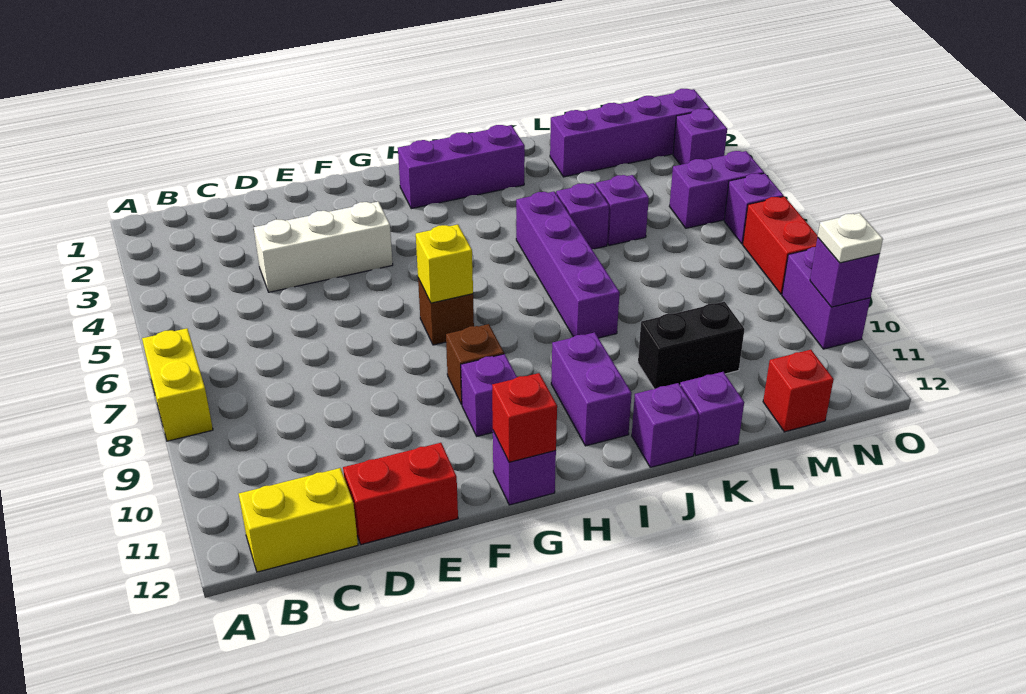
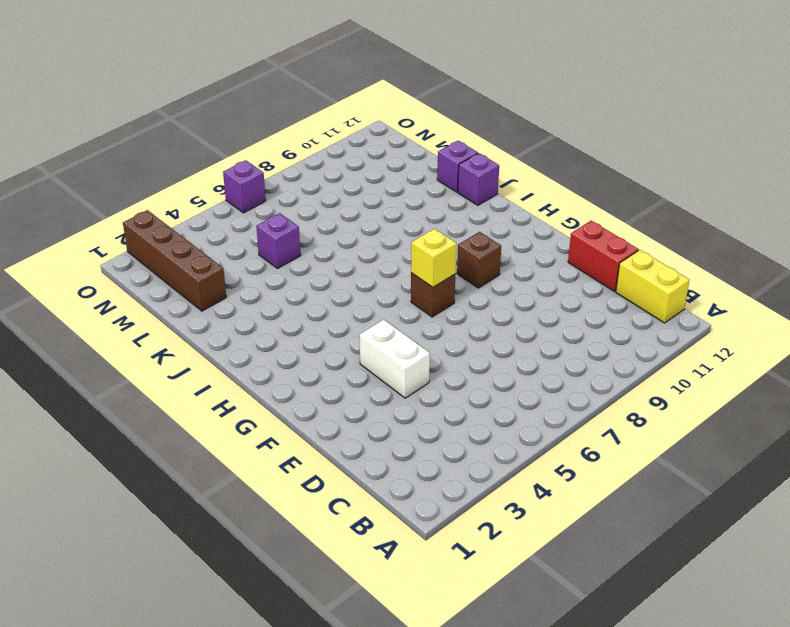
white 1x2 brick [359,320,430,398] -> white 1x3 brick [254,202,393,292]
brown 1x4 brick [123,210,226,311] -> purple 1x4 brick [550,89,710,177]
none -> yellow 1x2 brick [142,328,213,441]
none -> purple 1x1 brick [461,354,517,436]
none -> purple 1x1 brick [493,431,556,505]

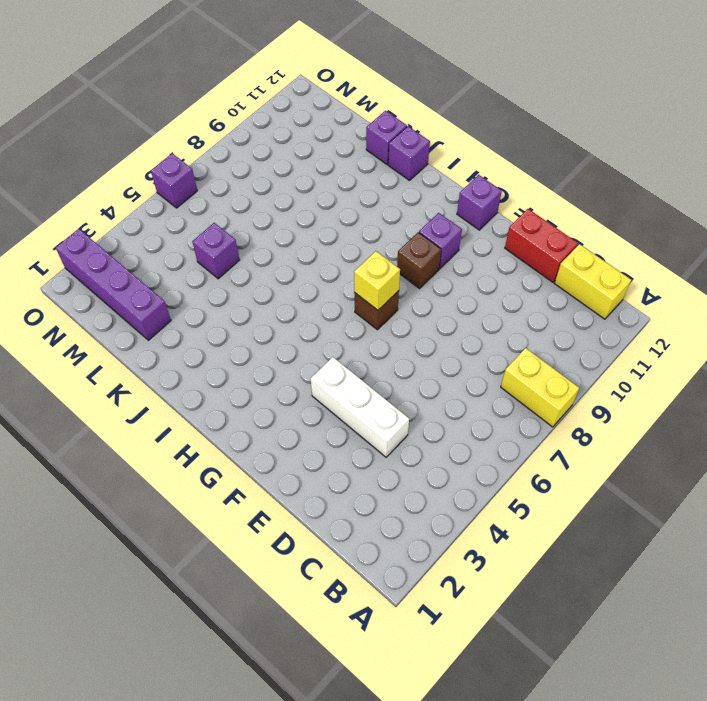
yellow 1x2 brick [501,348,579,427] -> yellow 1x2 brick turned to [142,328,213,441]
none -> purple 1x3 brick [398,125,525,209]
none -> purple 1x2 brick [551,332,632,446]
none -> purple 1x4 brick [516,192,620,338]

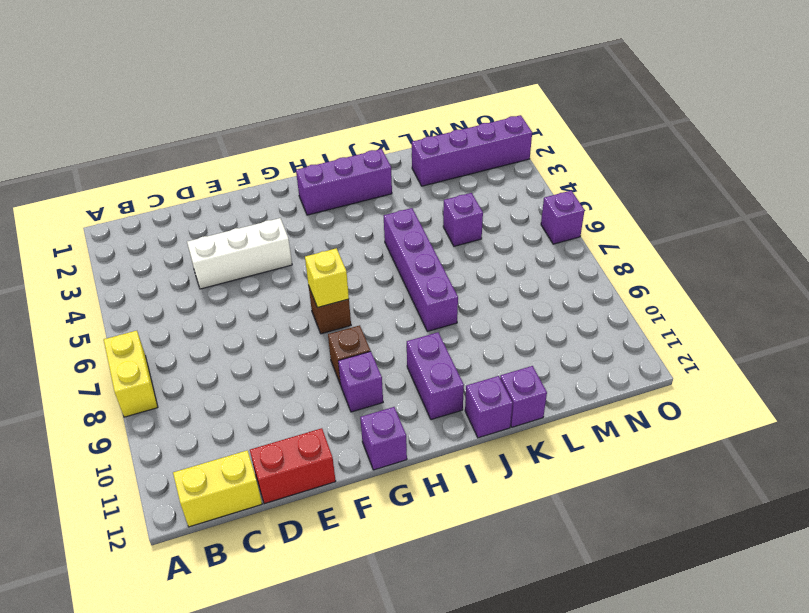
none -> purple 1x1 brick [556,183,609,249]
none -> black 1x2 brick [638,302,745,389]
none -> red 1x1 brick [763,350,834,432]

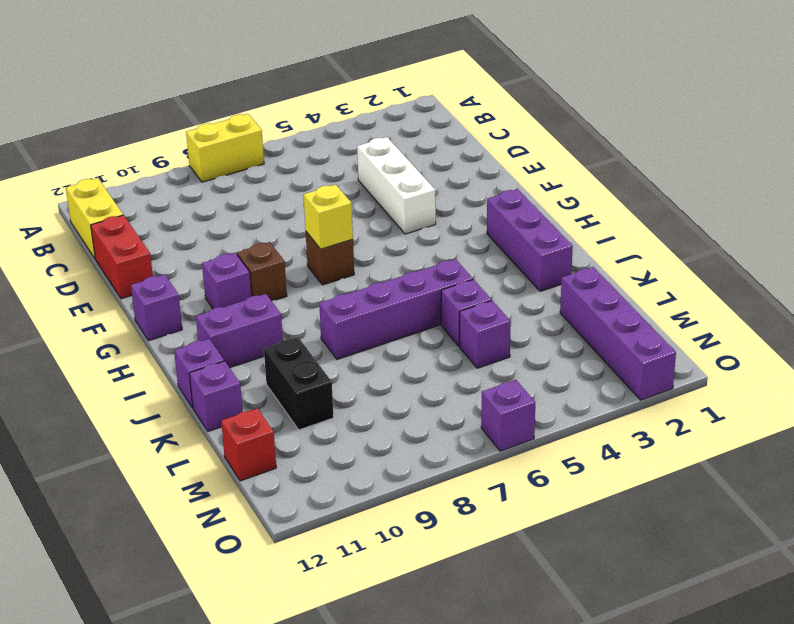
none -> purple 1x2 brick [669,151,764,228]
none -> purple 1x1 brick [673,109,727,165]
none -> red 1x2 brick [743,196,818,294]

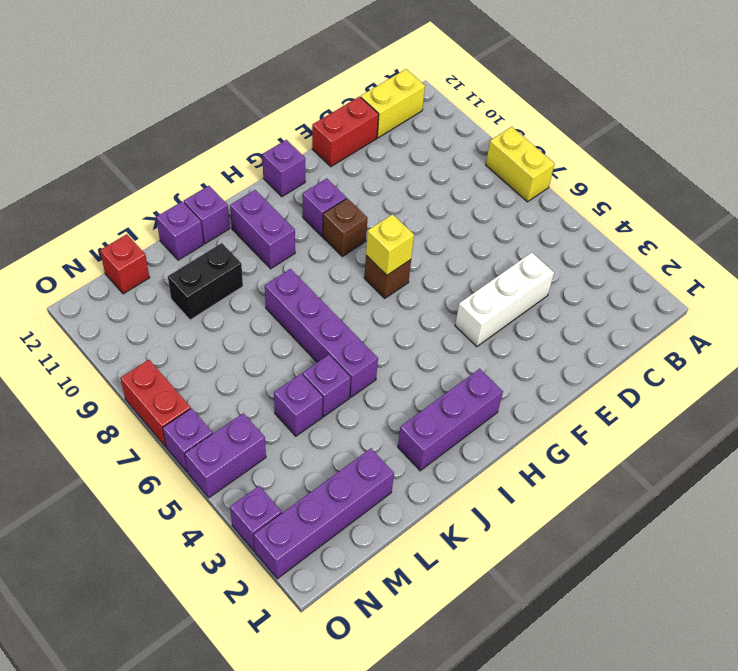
none -> purple 1x2 brick [782,247,870,349]
none -> red 1x1 brick [492,373,557,462]
none -> purple 1x1 brick [810,238,880,307]

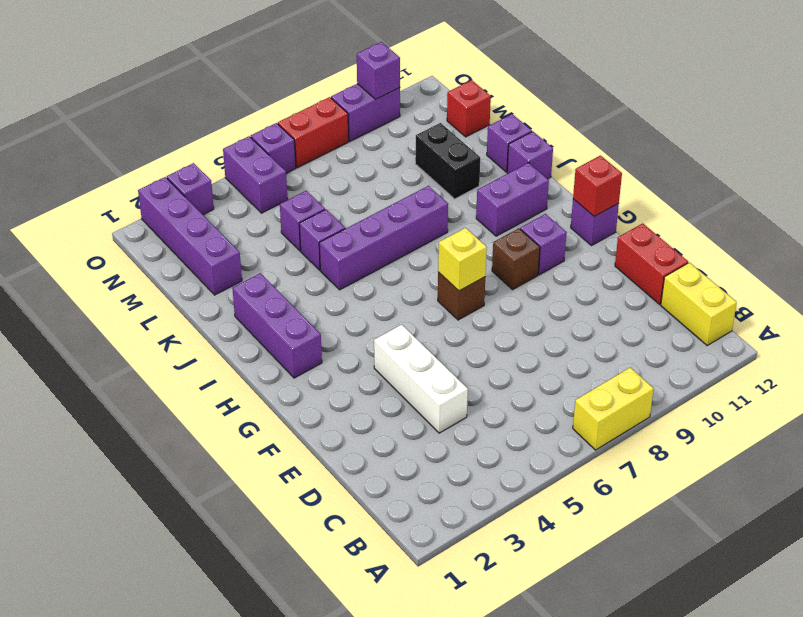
none -> white 1x1 plate [818,213,883,263]

